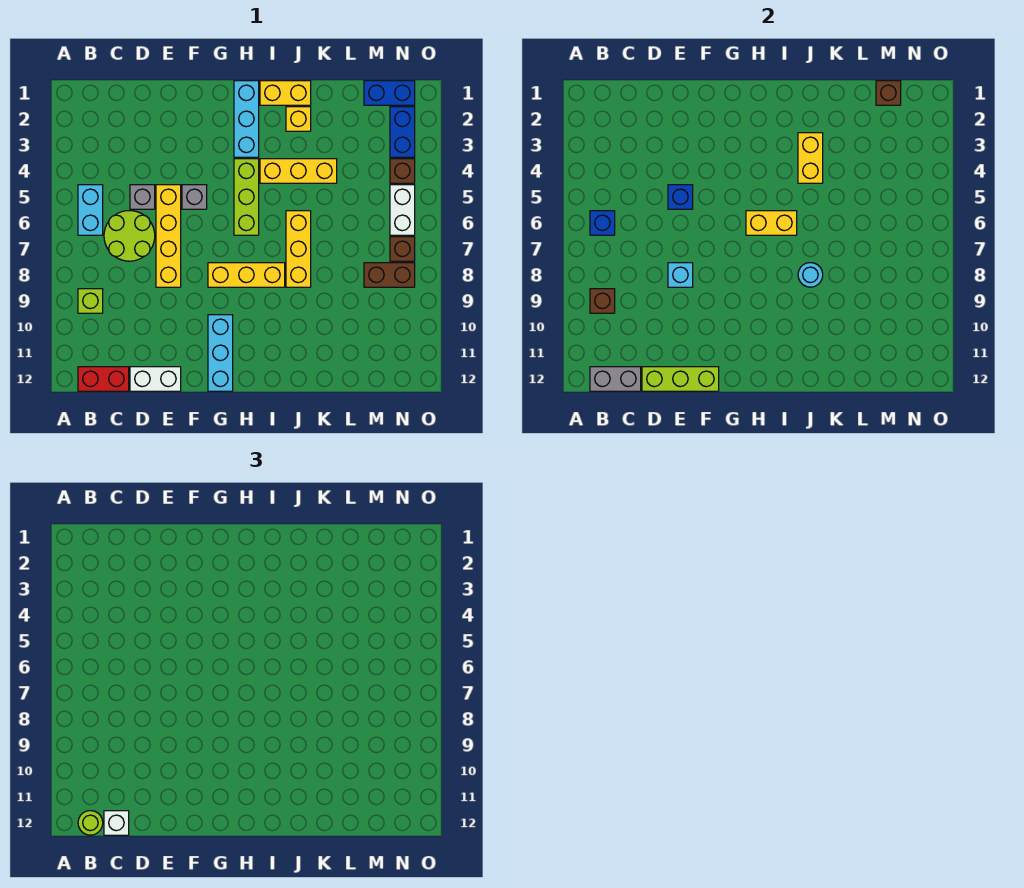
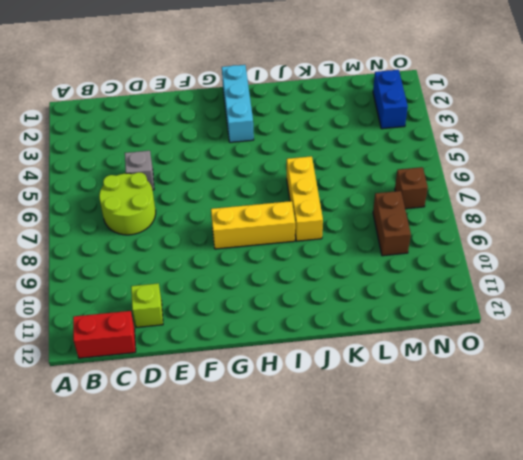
lime 1x1 brick [131,283,163,327] -> lime 1x1 brick moved to [78,289,103,313]
brown 1x2 brick [373,191,411,256] -> brown 1x2 brick turned to [364,263,415,287]
none -> cyan 1x2 brick [78,185,103,235]
none -> white 1x2 brick [130,367,181,391]
none -> yellow 1x4 brick [156,185,181,287]
none -> grey 1x1 brick [182,185,207,209]

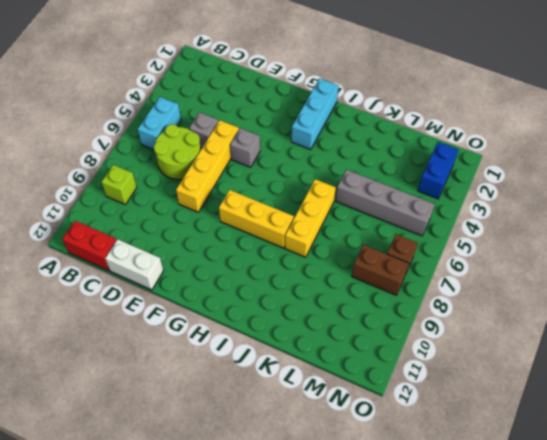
grey 1x4 brick [336,170,435,236] -> white 1x2 brick [390,185,415,235]
none -> cyan 1x3 brick [208,315,233,391]
none -> lime 1x3 brick [234,159,259,235]
none -> yellow 1x2 brick [260,81,311,105]
none -> yellow 1x3 brick [260,159,337,183]

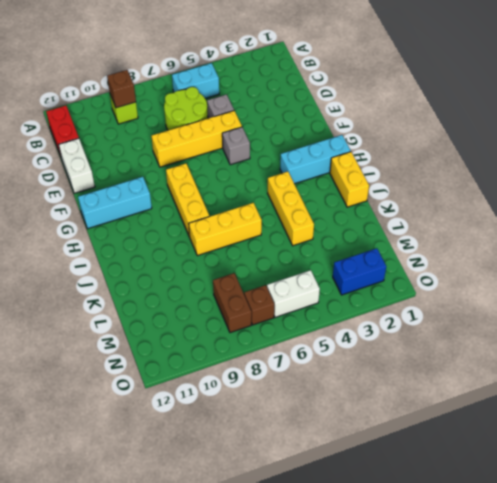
none -> lime 1x3 brick [234,159,259,235]
none -> yellow 1x1 brick [286,107,311,131]
none -> blue 1x2 brick [364,81,415,105]
none -> brown 1x1 brick [390,159,415,183]

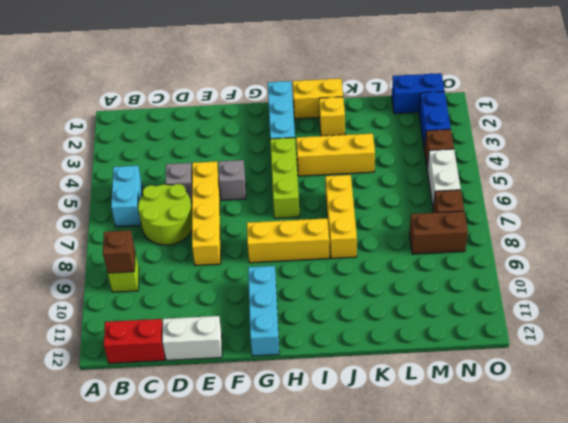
none -> blue 1x1 brick [590,211,615,235]
none -> grey 1x2 brick [590,367,641,391]
none -> lime 1x3 brick [642,367,719,391]
none -> blue 1x1 brick [668,185,693,209]

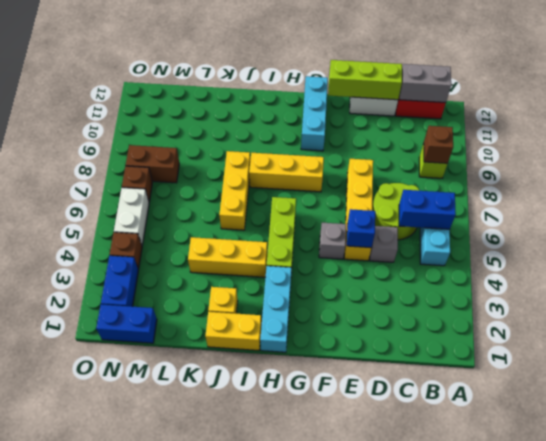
blue 1x2 brick [399,190,456,229] -> blue 1x1 brick [590,211,615,235]
none -> cyan 1x1 brick [668,263,693,287]
none -> yellow 1x2 brick [746,211,797,235]
none -> yellow 1x2 brick [798,133,823,183]
none -> cyan 1x1 round brick [798,263,823,287]

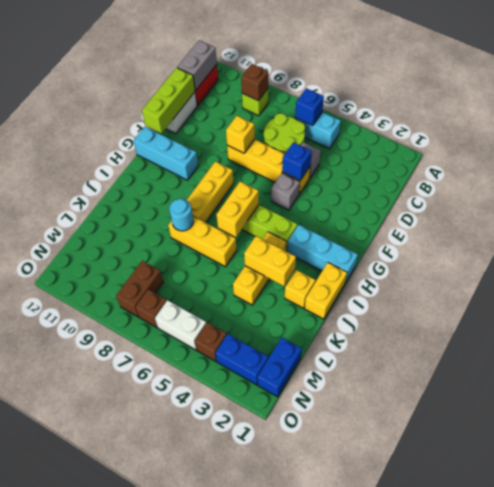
yellow 1x1 brick [226,116,255,153] -> cyan 1x1 brick [668,263,693,287]
none -> brown 1x1 brick [876,81,901,105]
none -> lime 1x1 round brick [78,811,103,835]
none -> white 1x1 brick [104,811,129,835]

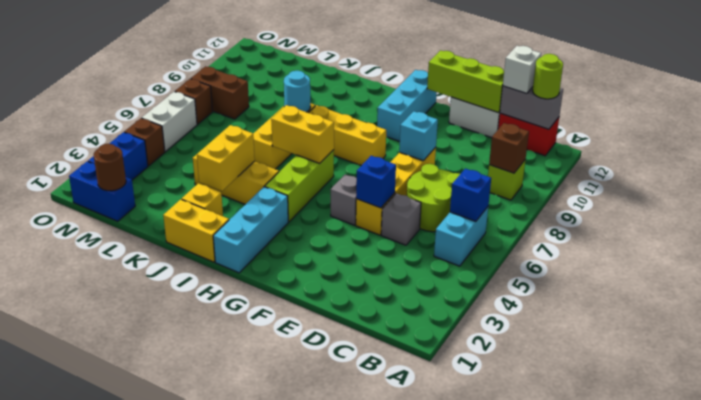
brown 1x1 round brick [94,144,126,191] -> brown 1x1 brick [876,81,901,105]

